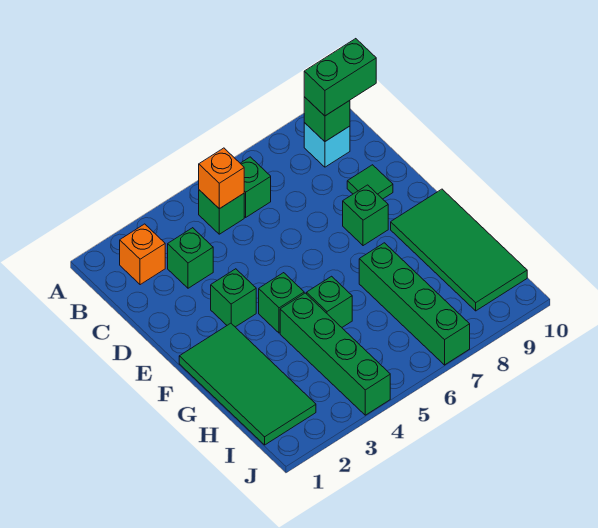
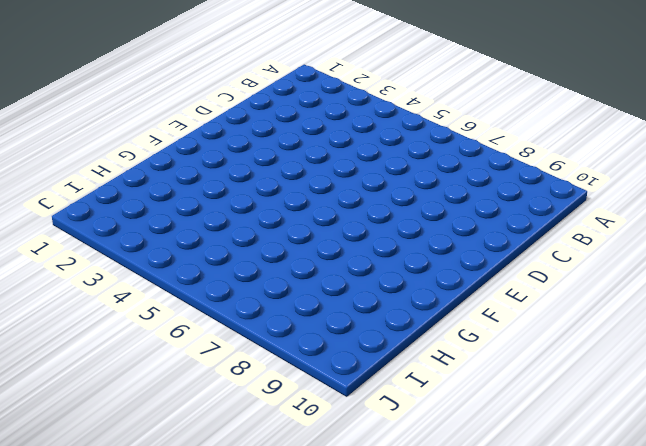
none -> orange 1x1 brick [120,224,165,285]
none -> green 1x1 brick [199,190,244,234]
none -> green 1x1 brick [240,157,271,217]

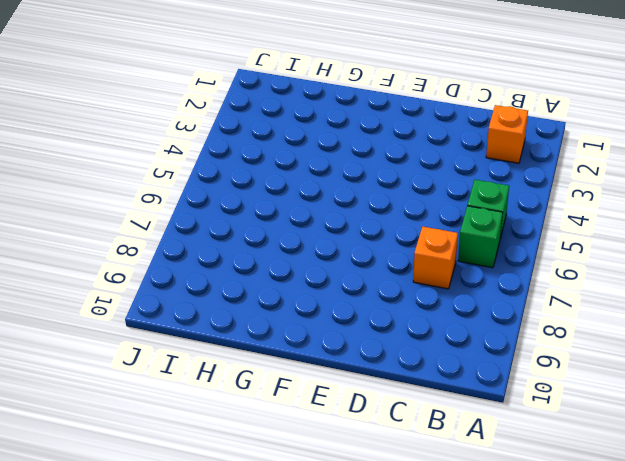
orange 1x1 brick [413,227,458,289] -> orange 1x1 brick moved to [199,148,244,209]
none -> cyan 1x1 brick [304,123,350,167]
none -> green 1x1 brick [168,228,213,288]
none -> green 1x1 tile [347,165,393,199]

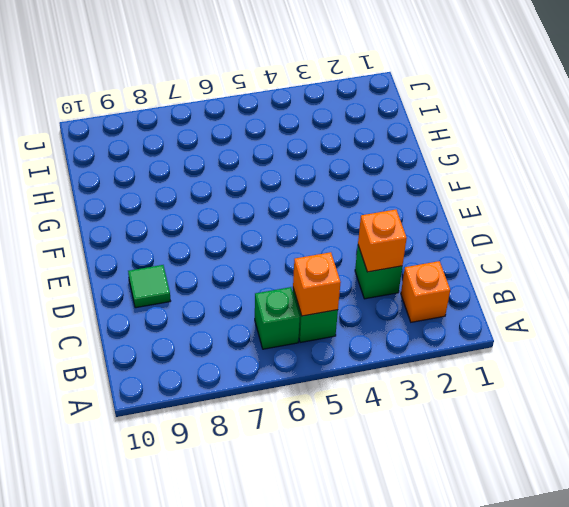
orange 1x1 brick [358,210,407,272] -> none
none -> cyan 1x1 brick [304,123,350,167]
none -> green 1x1 brick [211,269,256,327]
none -> green 1x1 brick [343,185,388,246]

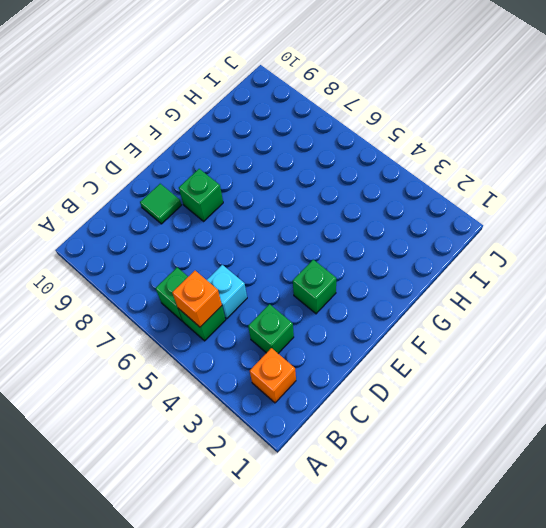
cyan 1x1 brick [207,265,247,319] -> cyan 1x1 brick moved to [304,123,350,167]
none -> green 2x4 tile [179,323,316,445]
none -> green 1x1 brick [259,273,304,333]
none -> green 2x4 tile [391,189,527,311]

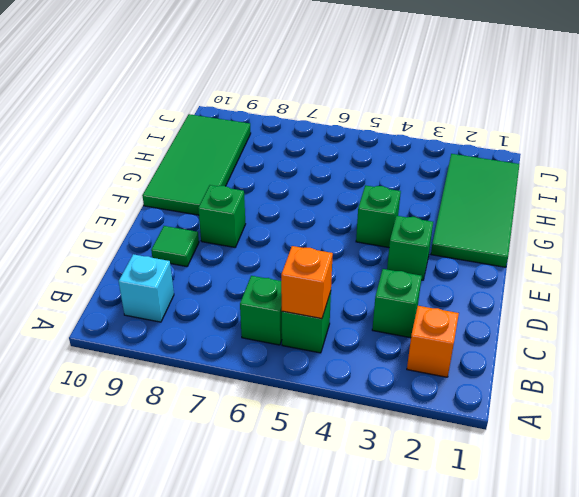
none -> green 1x4 brick [280,293,390,415]
none -> green 1x1 brick [307,276,352,327]
none -> green 1x4 brick [359,243,470,365]

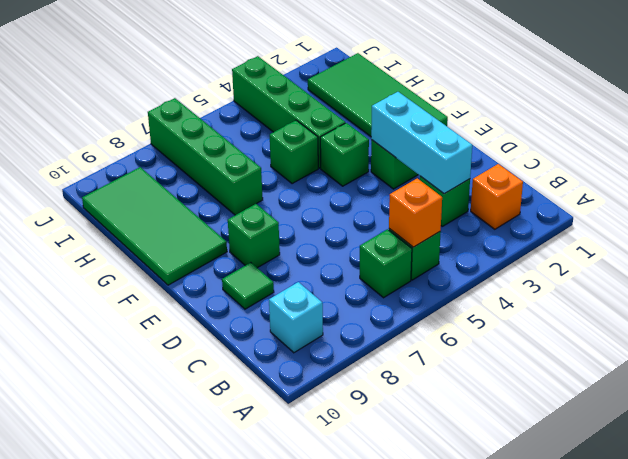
cyan 1x3 brick [371,92,472,194] -> none
none -> green 1x1 brick [304,97,350,141]
none -> green 1x2 brick [304,39,376,116]

